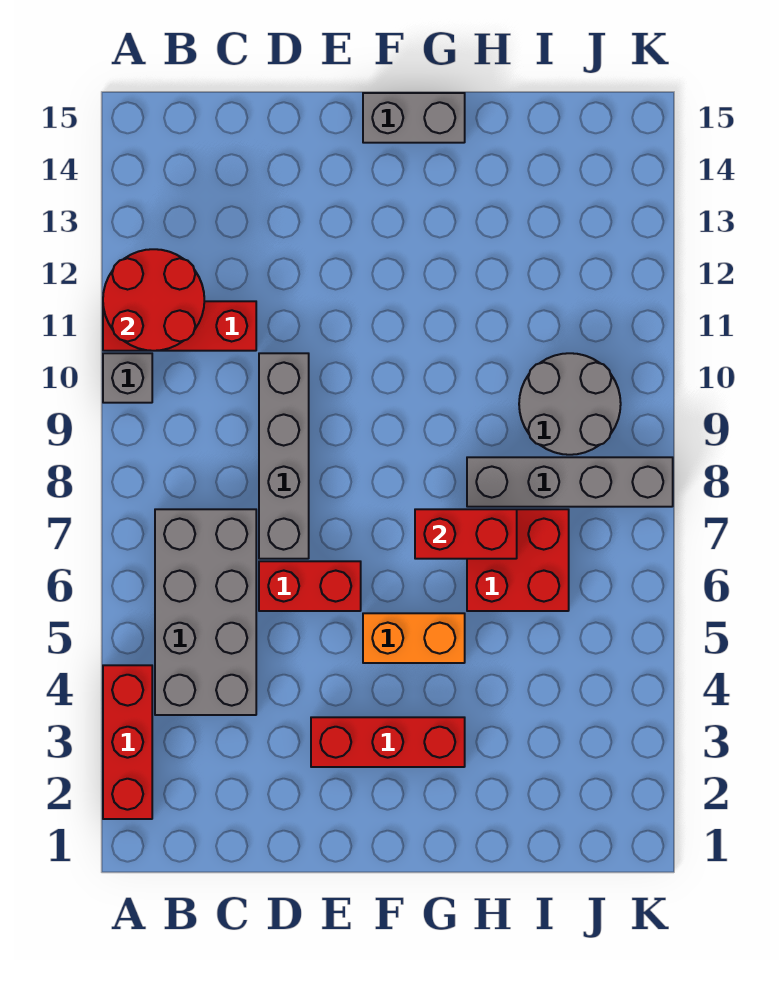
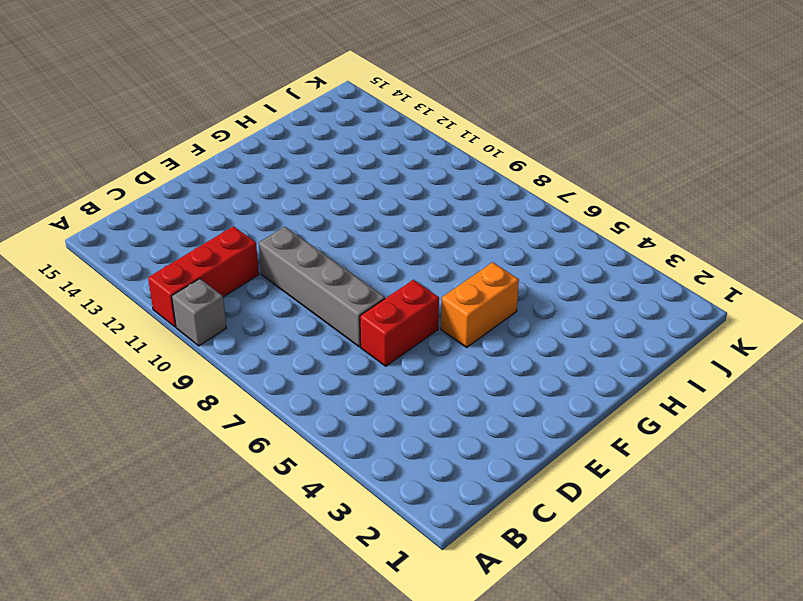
none -> red 1x3 brick [103,665,152,819]
none -> grey 2x4 brick [155,509,256,715]
none -> red 1x3 brick [311,717,465,767]

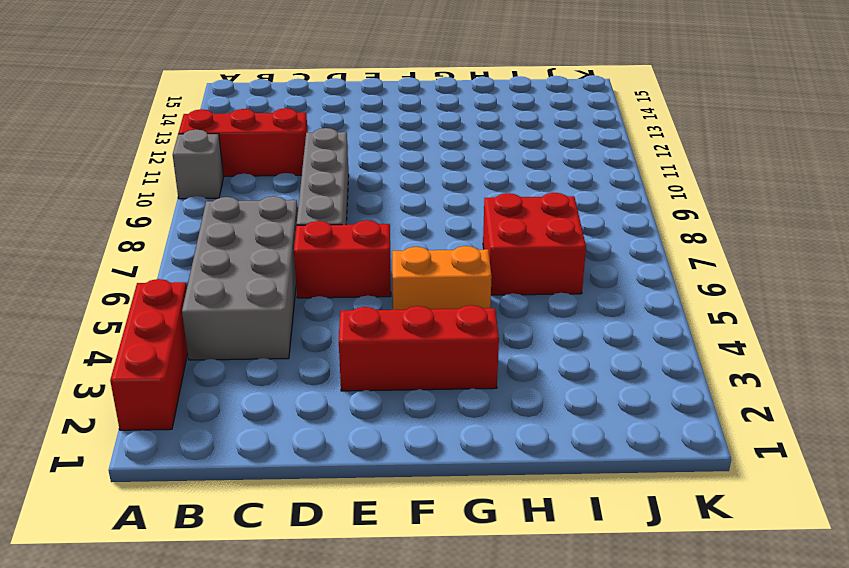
none -> grey 1x2 brick [363,93,465,143]
none -> grey 1x4 brick [467,457,673,507]
none -> grey 2x2 round brick [519,353,621,455]

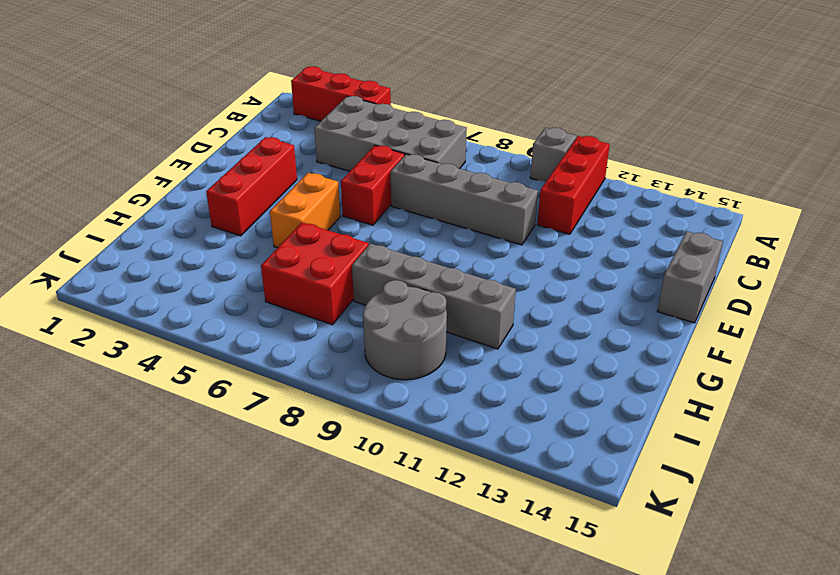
grey 1x2 brick [657,231,723,323] -> grey 1x2 brick moved to [363,93,465,143]
grey 1x4 brick [352,244,516,349] -> grey 1x4 brick turned to [467,457,673,507]
none -> red 2x2 round brick [103,249,204,351]
none -> red 1x2 brick [415,509,517,559]

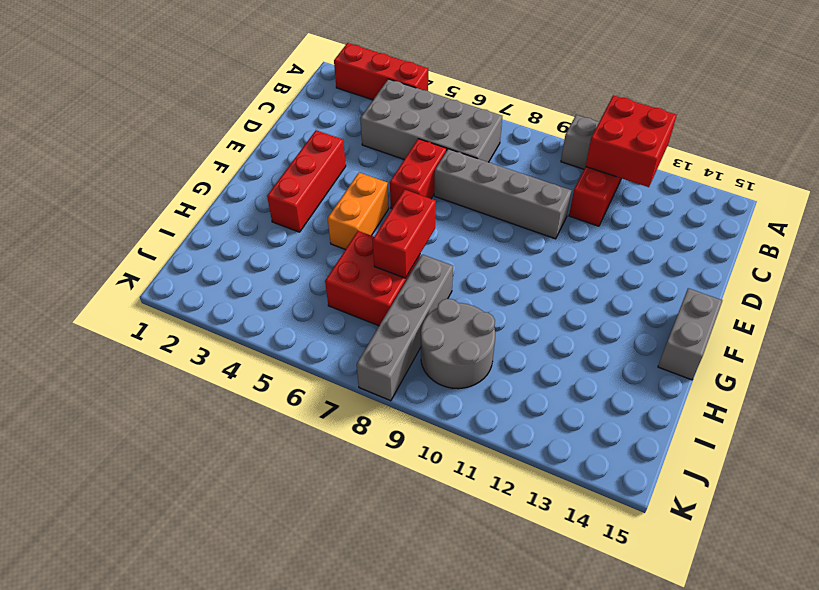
red 2x2 brick [586,95,677,187] -> red 2x2 round brick [103,249,204,351]

